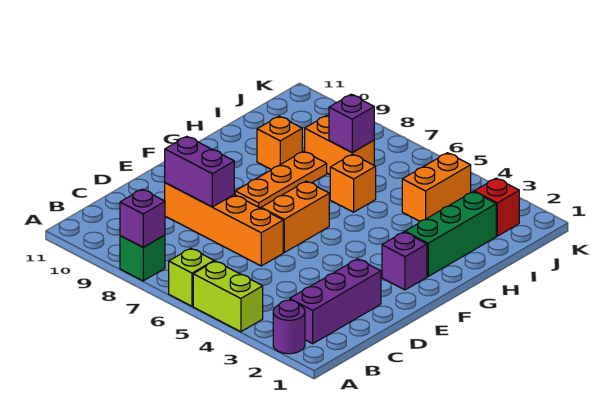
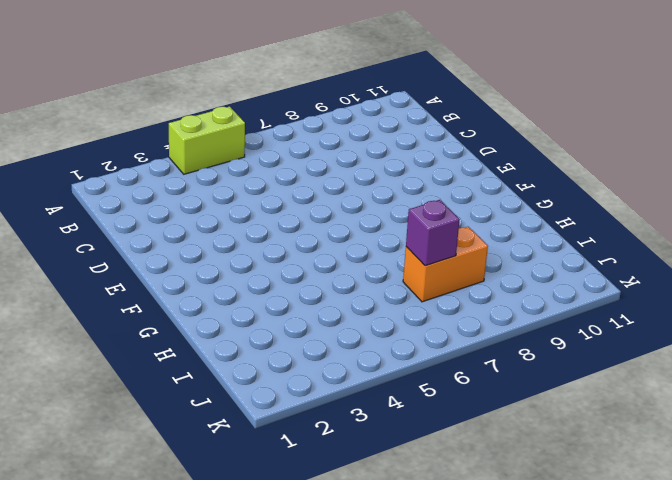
none -> purple 1x1 round brick [273,300,305,354]
none -> lime 1x1 brick [169,248,214,306]
none -> green 1x1 brick [120,235,165,281]

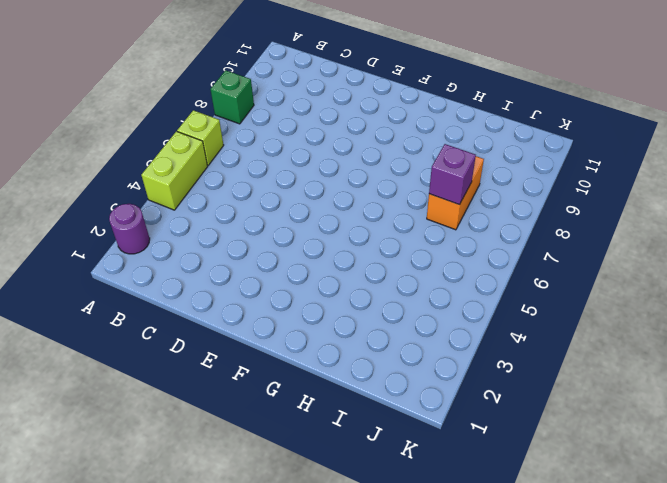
none -> purple 1x3 brick [290,259,381,344]
none -> orange 1x4 brick [165,183,283,266]
none -> orange 1x2 brick [261,181,329,252]

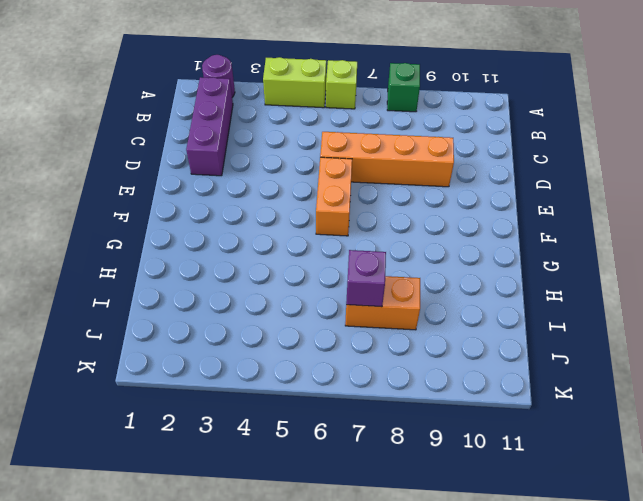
none -> purple 1x1 brick [382,232,427,290]
none -> orange 1x3 plate [235,151,327,208]
none -> green 1x3 brick [405,192,496,276]

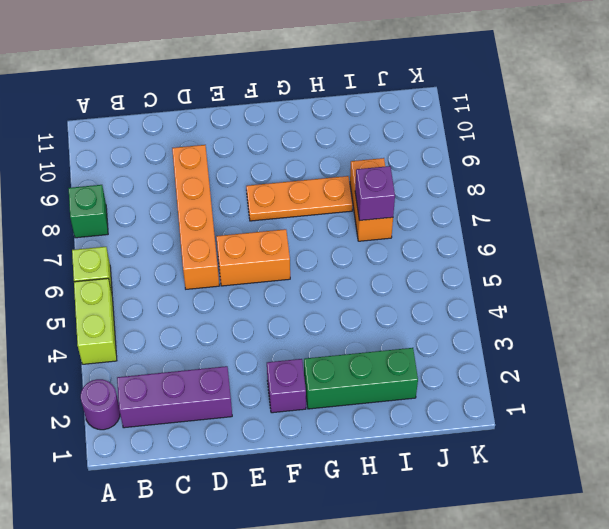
none -> orange 1x1 brick [330,154,376,212]
none -> orange 1x1 brick [257,116,302,170]
none -> orange 1x2 brick [402,153,471,221]

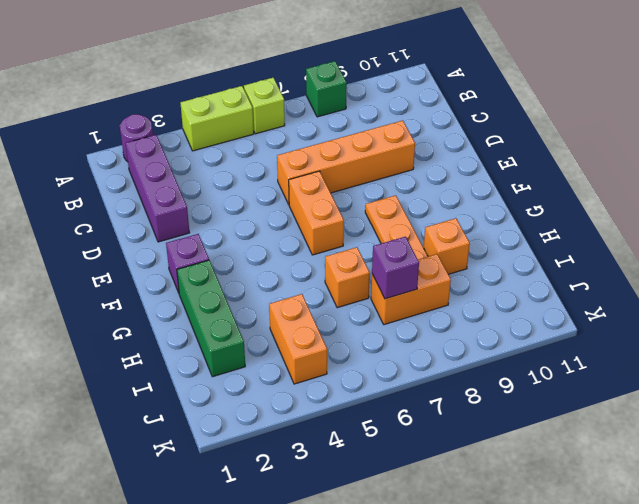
none -> red 1x1 brick [474,178,519,236]
none -> purple 1x1 brick [120,189,165,247]
none -> purple 1x2 brick [165,136,234,207]

